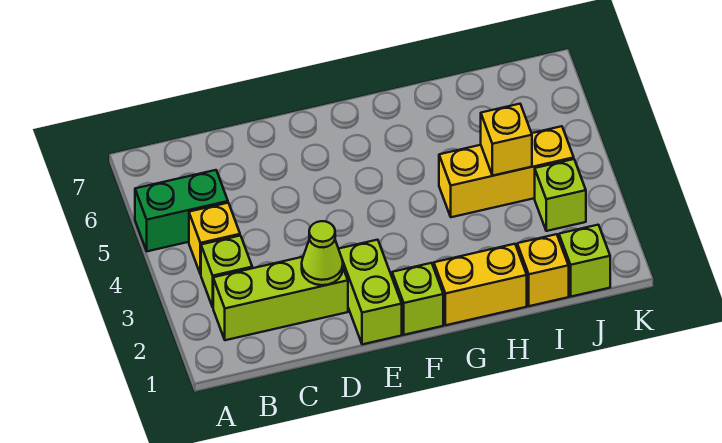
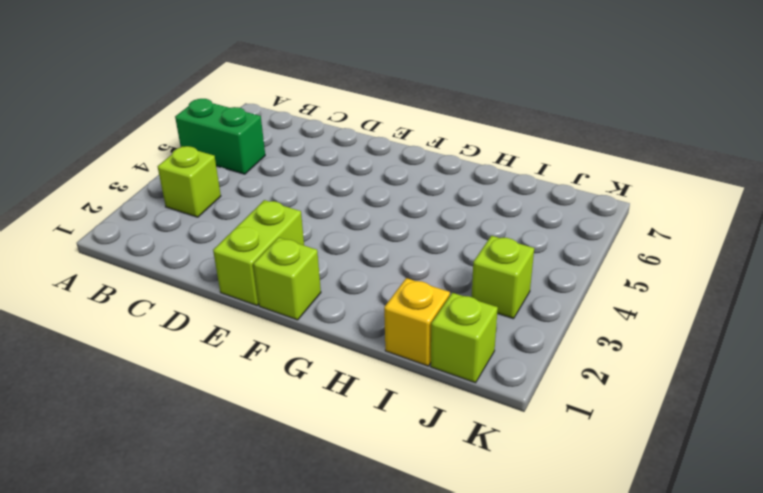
none -> lime 1x3 brick [213,257,348,340]
none -> yellow 1x1 brick [189,203,240,274]
none -> yellow 1x2 brick [434,244,527,325]

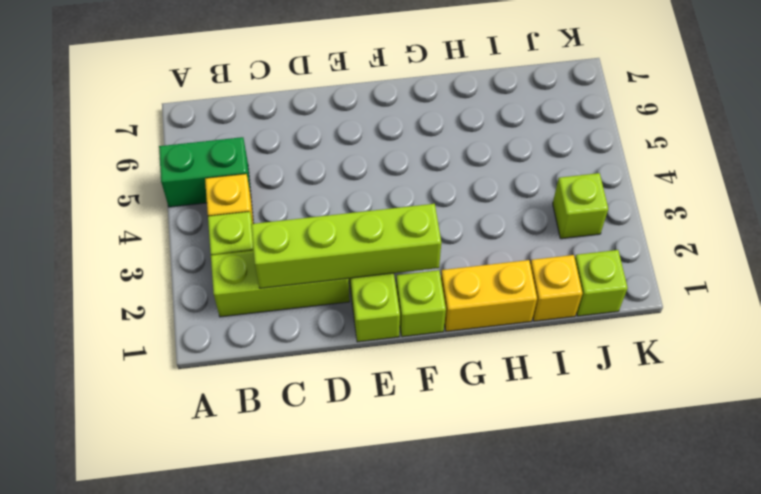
lime 1x4 brick [251,204,441,288] -> lime 1x1 cone [302,221,343,285]
none -> yellow 1x3 brick [439,126,574,217]
none -> yellow 1x1 brick [481,104,532,176]

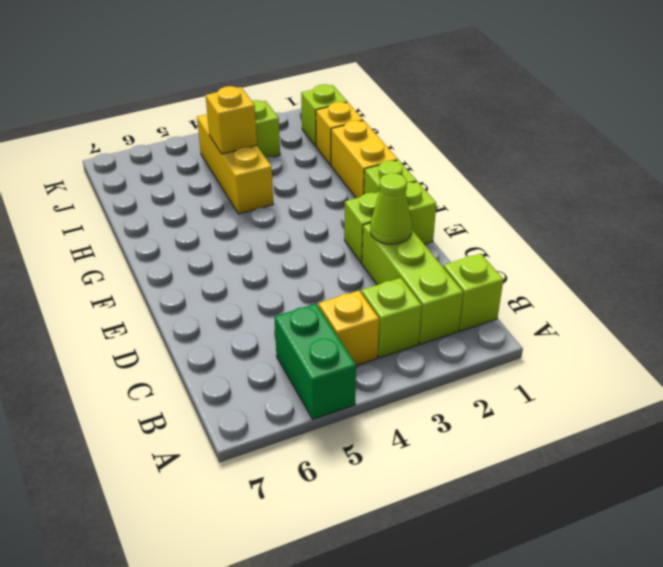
lime 1x1 brick [443,254,503,331] -> none

